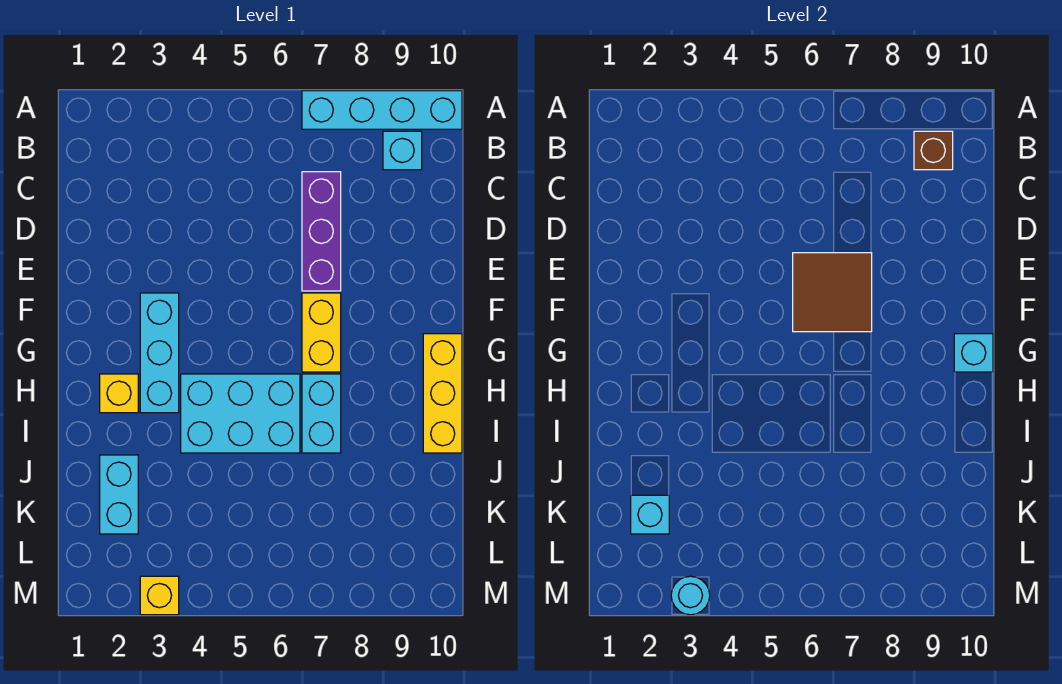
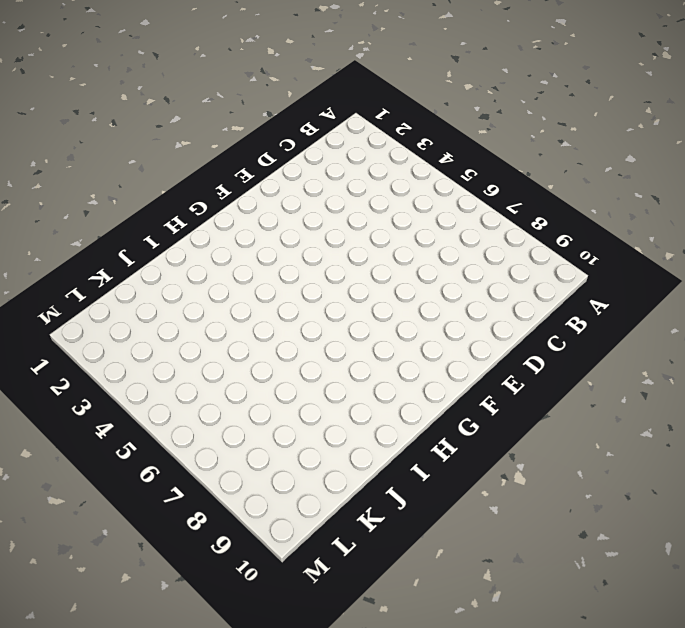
none -> cyan 1x4 brick [302,91,462,129]
none -> cyan 1x1 brick [383,131,422,170]
none -> purple 1x3 brick [302,172,341,291]

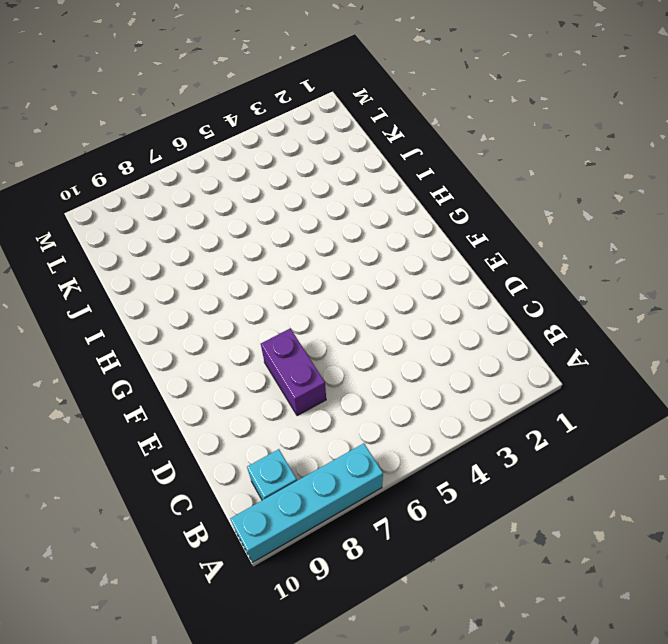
purple 1x2 brick [261,328,326,416] -> purple 1x3 brick [302,172,341,291]
none -> cyan 1x3 brick [140,293,179,413]
none -> yellow 1x2 brick [302,293,341,372]
none -> yellow 1x3 brick [423,334,462,453]

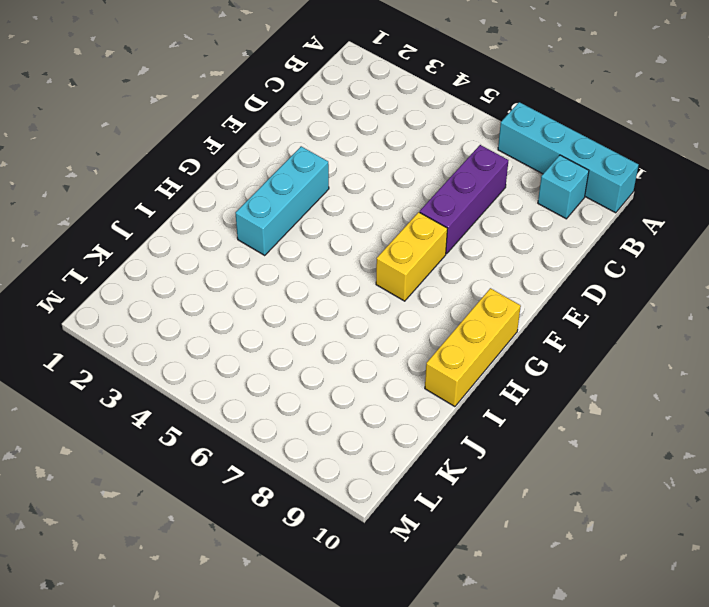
none -> yellow 1x1 brick [100,374,138,413]
none -> cyan 2x3 brick [181,374,300,453]
none -> cyan 1x2 brick [302,374,341,453]

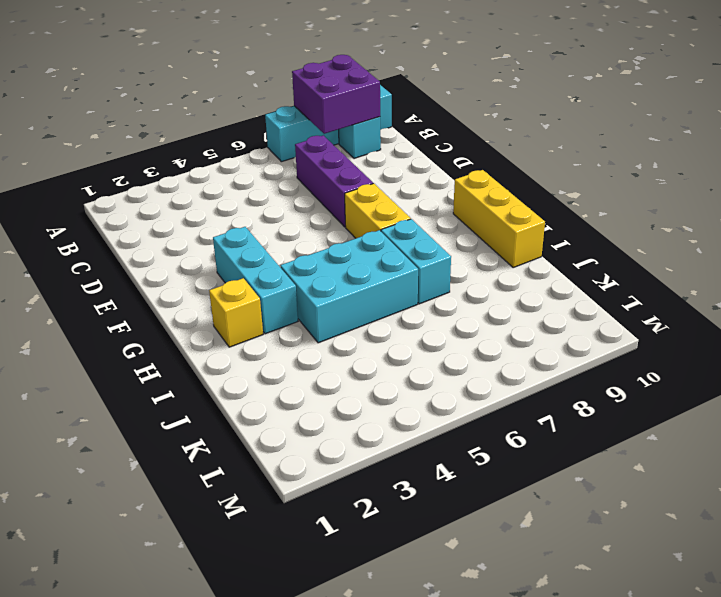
purple 2x2 brick [292,55,380,134] -> brown 1x1 brick [914,131,953,170]
none -> cyan 1x2 brick [100,455,138,534]
none -> yellow 1x1 brick [140,576,179,615]
none -> brown 2x2 tile [793,253,872,332]

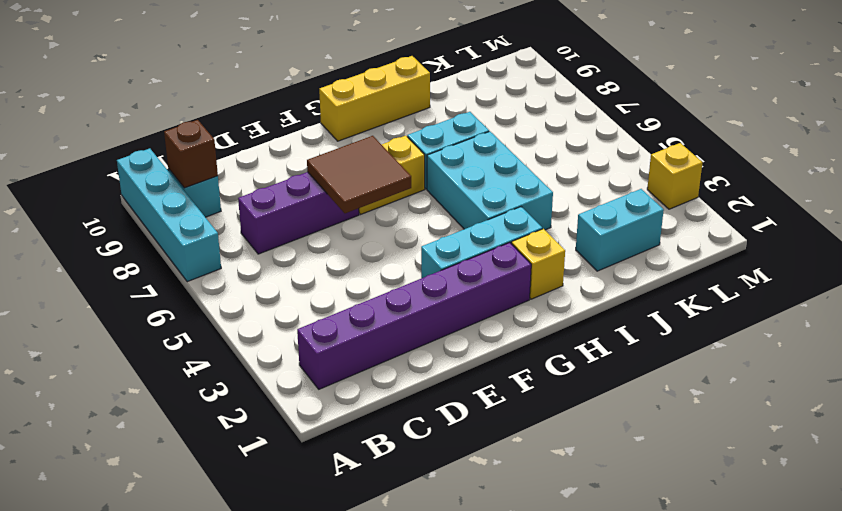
purple 1x6 brick [297,243,531,389] -> none
none -> cyan 1x1 brick [954,334,993,372]
none -> cyan 1x1 brick [631,495,669,534]
none -> cyan 1x1 round brick [671,576,710,615]

